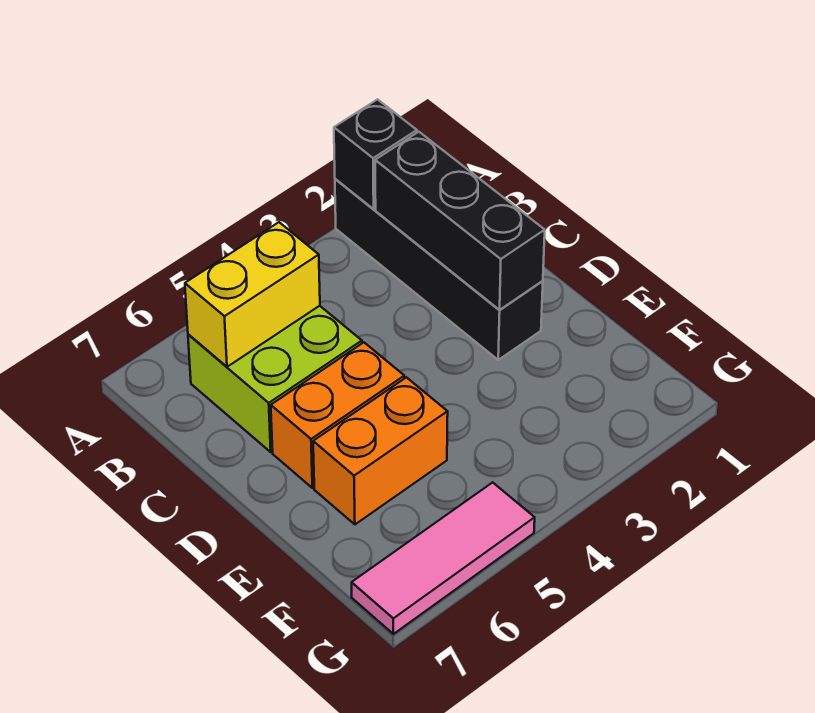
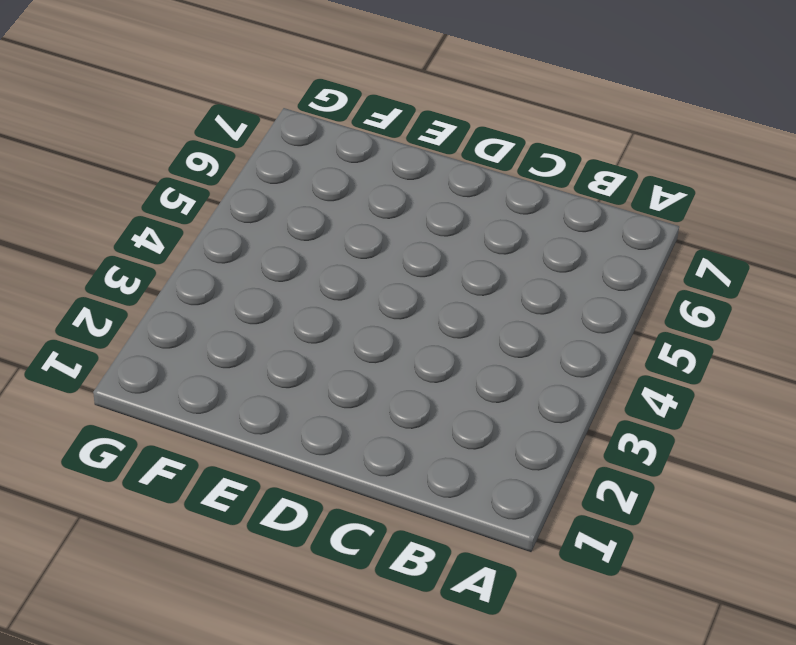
none -> black 1x4 brick [335,179,543,360]
none -> lime 2x2 brick [188,306,362,452]

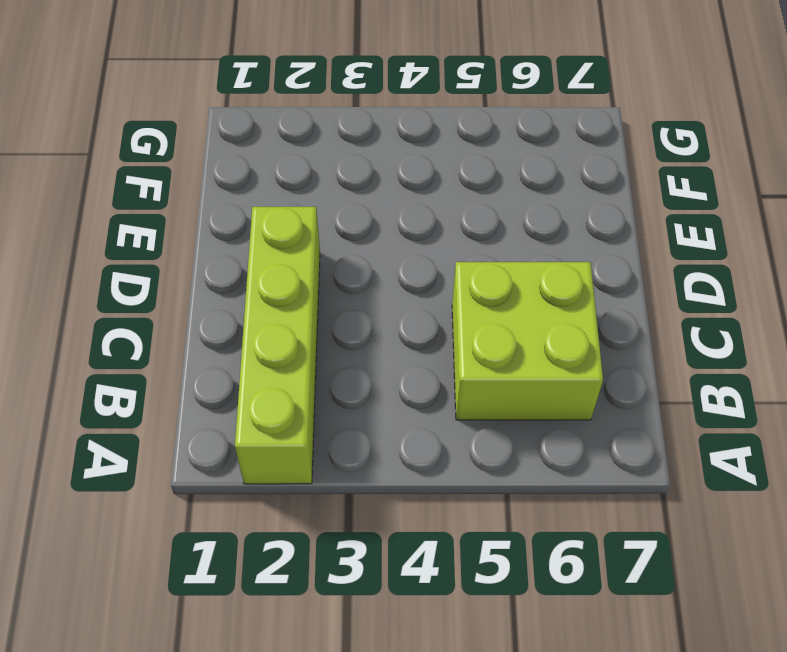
lime 1x4 brick [235,207,320,484] -> black 1x4 brick [335,179,543,360]
none -> orange 1x2 brick [271,342,404,488]
none -> orange 1x2 brick [313,377,448,524]

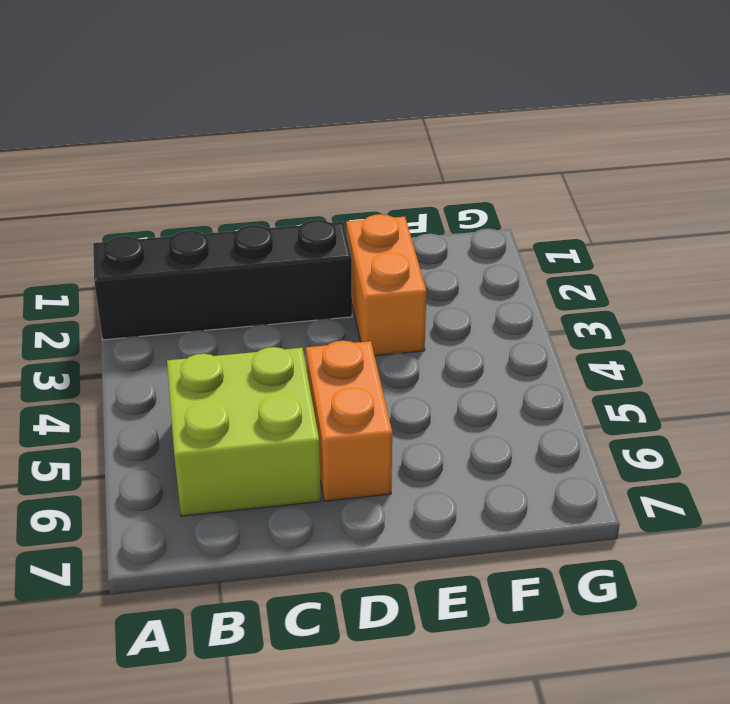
orange 1x2 brick [346,214,426,356] -> orange 1x2 brick moved to [313,377,448,524]
none -> pink 1x3 tile [352,482,535,634]
none -> black 1x1 brick [334,100,417,209]

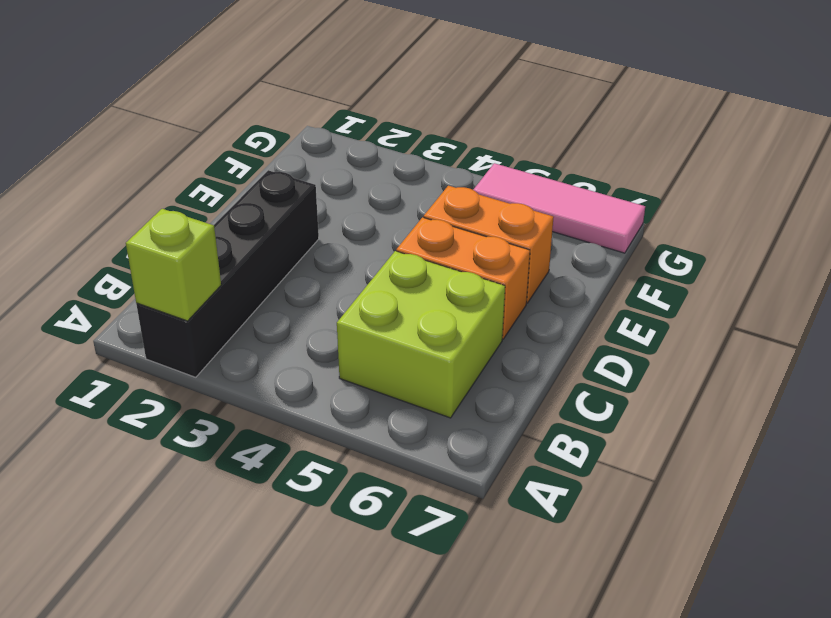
lime 1x1 brick [126,209,221,321] -> black 1x1 brick [334,100,417,209]
none -> black 1x3 brick [375,132,545,310]
none -> yellow 1x2 brick [185,222,320,367]

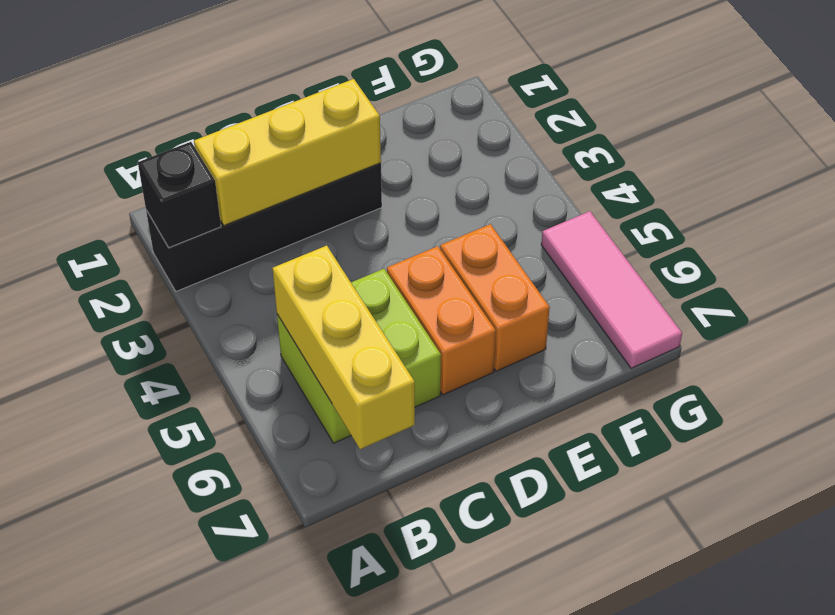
yellow 1x3 brick [194,79,381,225] -> black 1x3 brick [375,132,545,310]
yellow 1x3 brick [272,246,415,449] -> yellow 1x2 brick [185,222,320,367]

